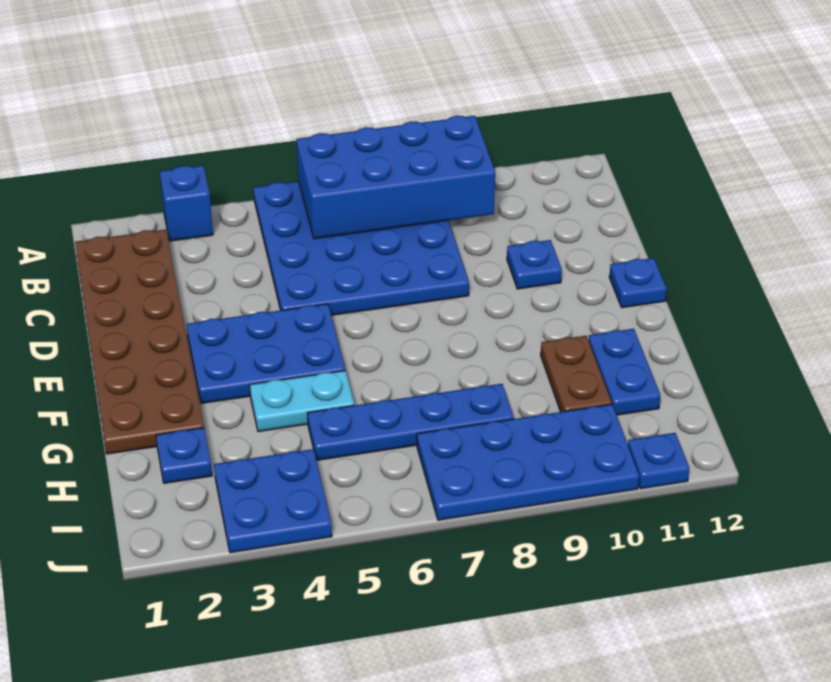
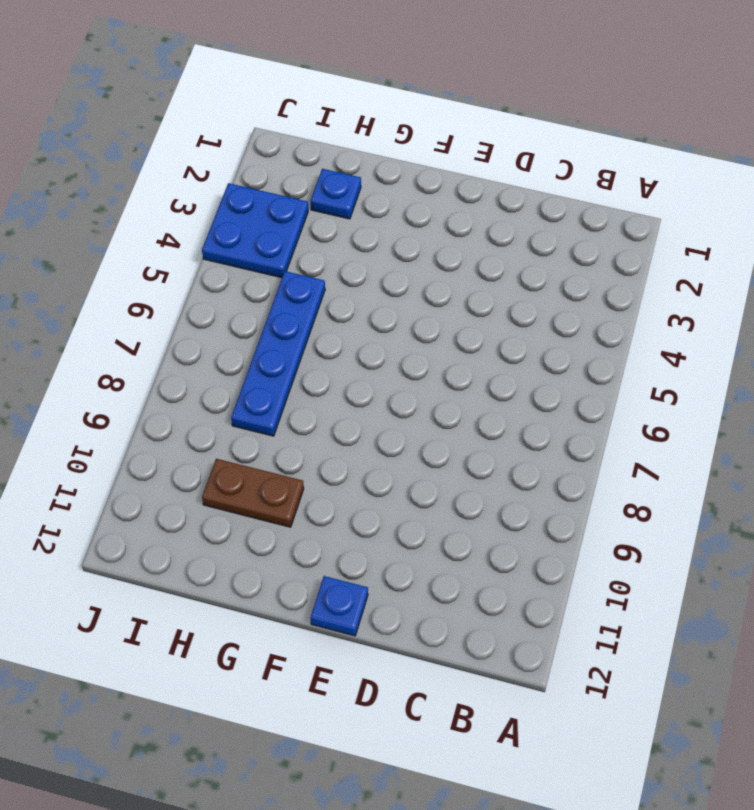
none -> blue 1x1 brick [160,166,213,241]
none -> blue 4x4 plate [254,181,469,315]
none -> brown 2x6 plate [75,230,204,454]

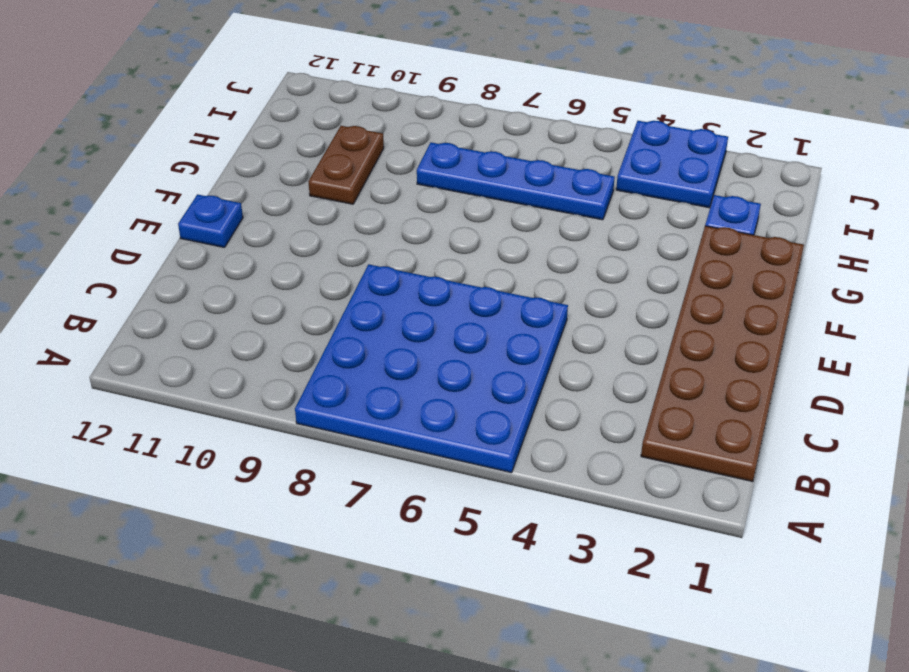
none -> blue 1x1 brick [160,166,213,241]
none -> blue 1x1 plate [507,240,562,289]
none -> blue 2x3 plate [187,304,345,403]

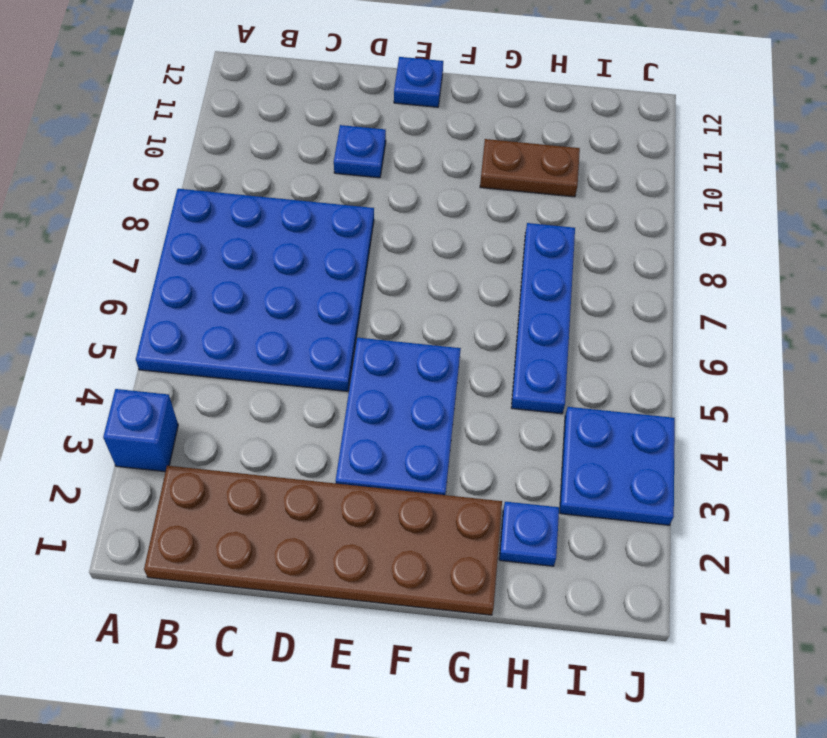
none -> cyan 1x2 plate [250,370,354,432]
none -> blue 1x2 plate [589,329,660,415]
none -> blue 2x4 plate [417,404,639,520]

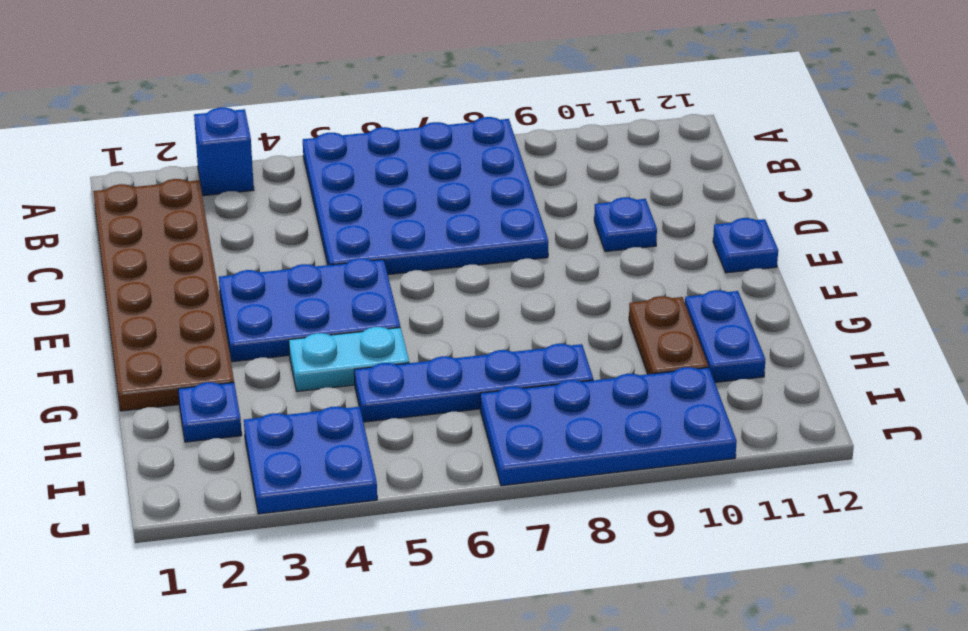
none -> blue 1x1 plate [628,433,689,489]
none -> blue 2x4 brick [297,116,495,239]

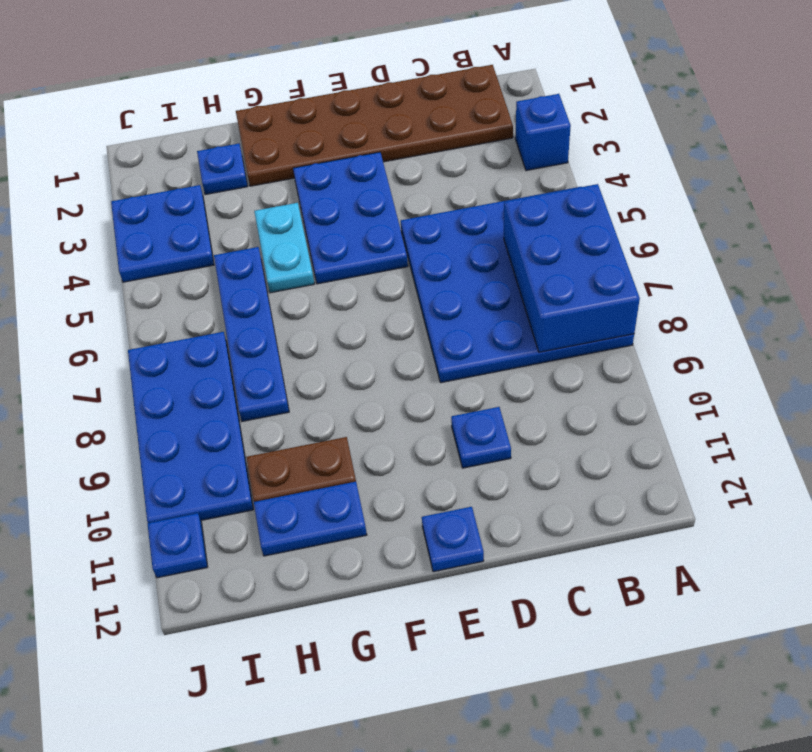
blue 2x3 brick [504,184,640,352] -> blue 2x4 brick [297,116,495,239]

